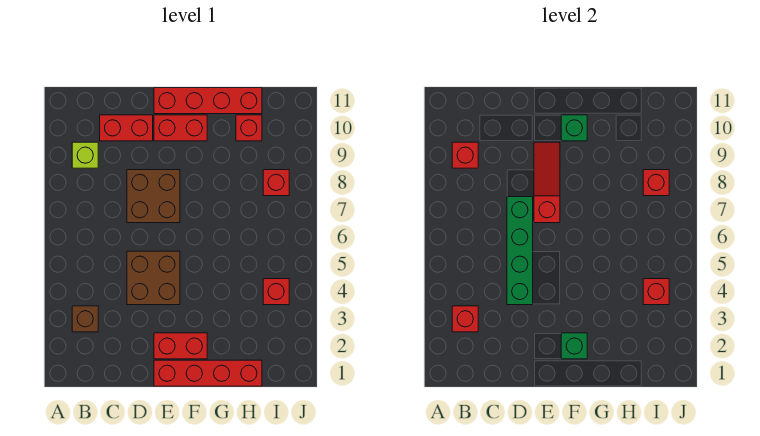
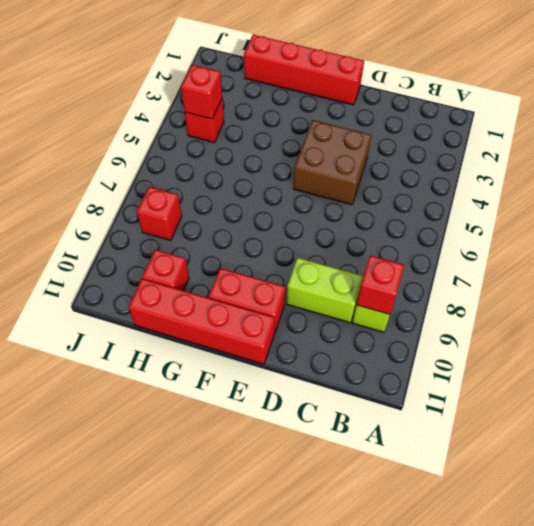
lime 1x2 brick [287,258,363,323] -> none
none -> brown 1x1 brick [72,306,98,332]
none -> red 1x2 brick [100,115,153,141]
none -> brown 2x2 brick [127,170,180,223]

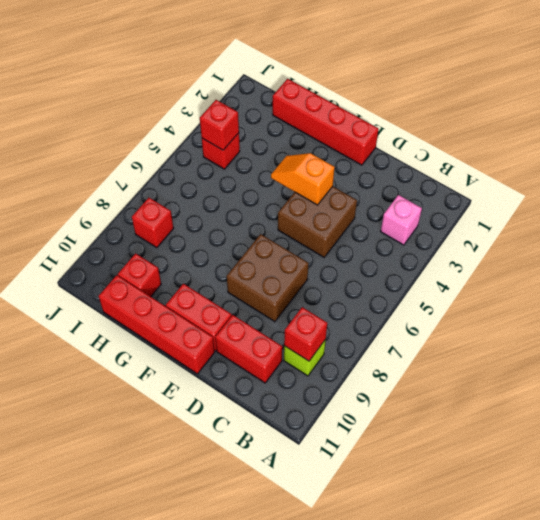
pink 1x1 brick [381,195,422,245] -> brown 1x1 brick [72,306,98,332]
orange 1x2 slope [271,153,335,205] -> none
none -> red 1x2 brick [154,333,207,359]
none -> red 1x1 brick [452,306,478,332]
none -> green 1x4 brick [507,197,533,305]

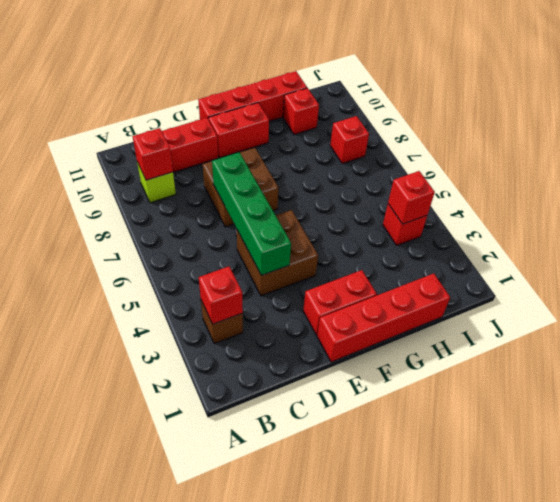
none -> red 1x3 slope [534,142,560,223]
none -> green 1x1 brick [561,333,587,359]
none -> green 1x1 brick [561,115,587,141]

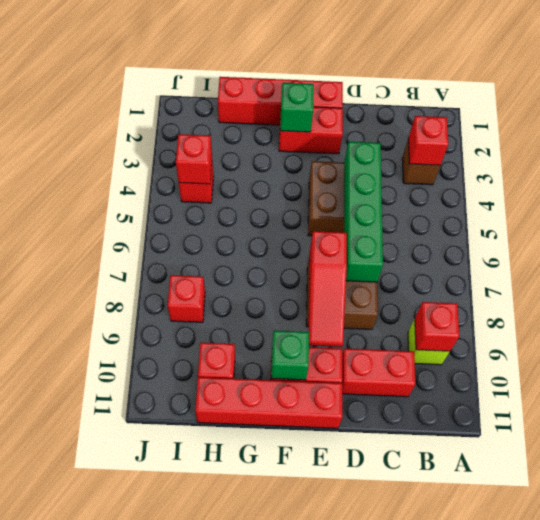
none -> red 1x1 brick [643,170,669,196]

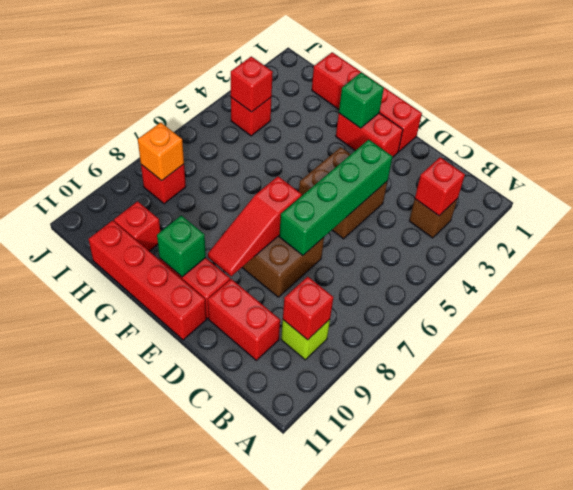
orange 1x1 brick [138,122,184,181] -> red 1x1 brick [643,170,669,196]

